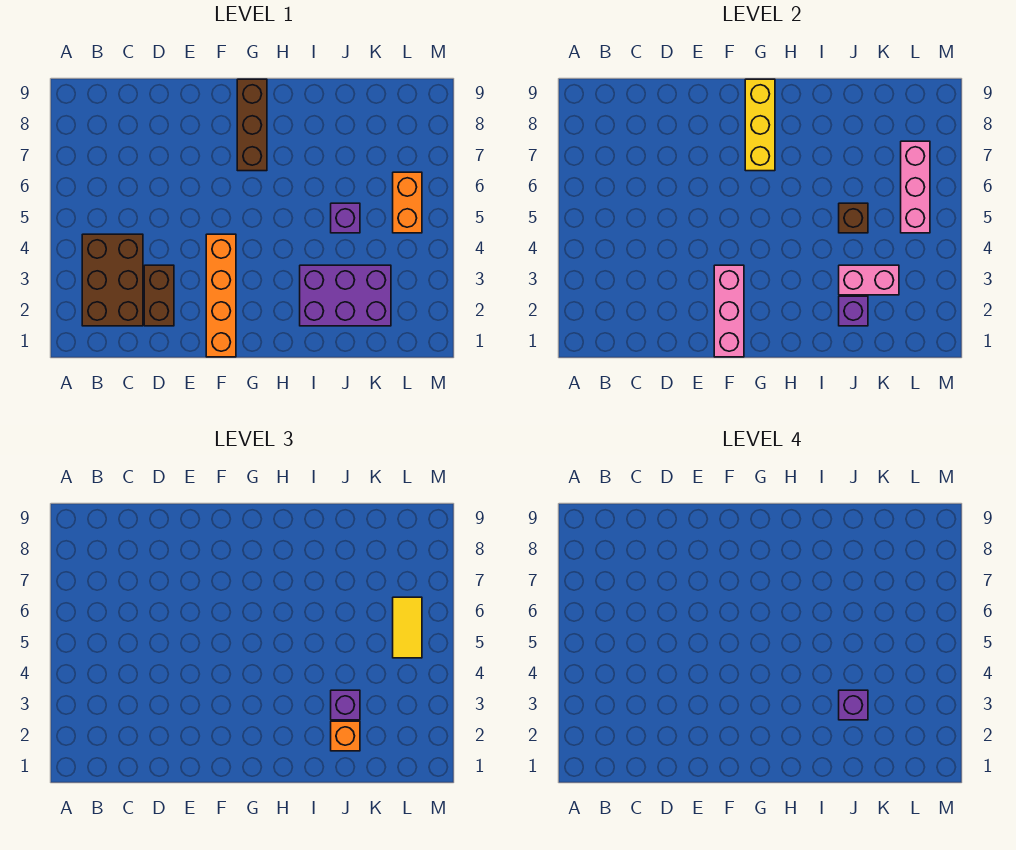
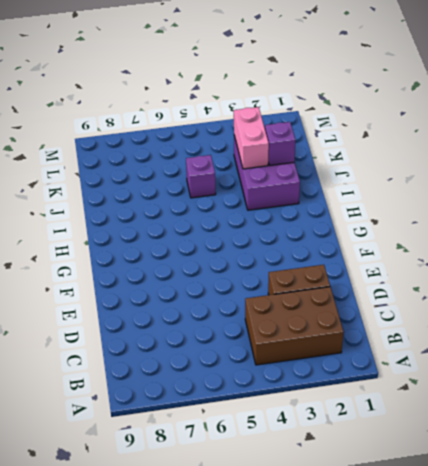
none -> orange 1x4 brick [206,234,236,357]
none -> brown 1x3 brick [237,79,267,171]
none -> orange 1x2 brick [393,172,422,233]

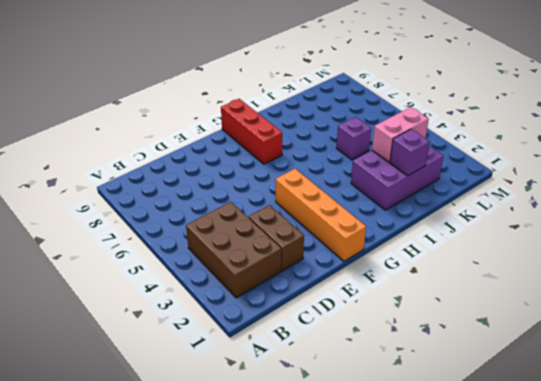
red 1x3 brick [221,99,282,164] -> brown 1x3 brick [237,79,267,171]
none -> orange 1x2 brick [393,172,422,233]
none -> pink 1x3 brick [714,265,744,357]
none -> yellow 1x3 brick [745,79,775,171]

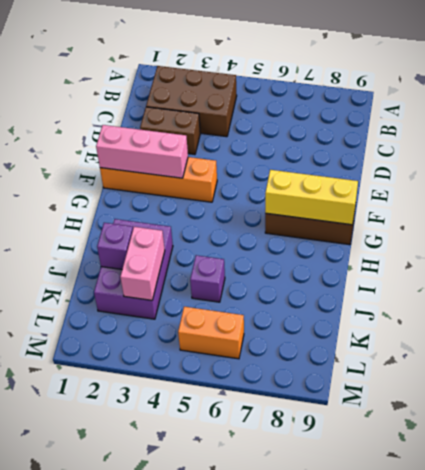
none -> brown 1x1 brick [839,203,868,233]
none -> pink 1x3 brick [901,141,930,233]
none -> orange 1x1 brick [331,721,360,751]

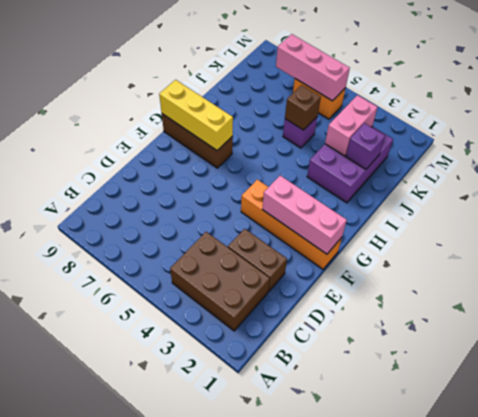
none -> orange 1x1 brick [331,721,360,751]
none -> purple 1x1 brick [331,690,360,720]
none -> yellow 1x2 tile [393,597,422,658]

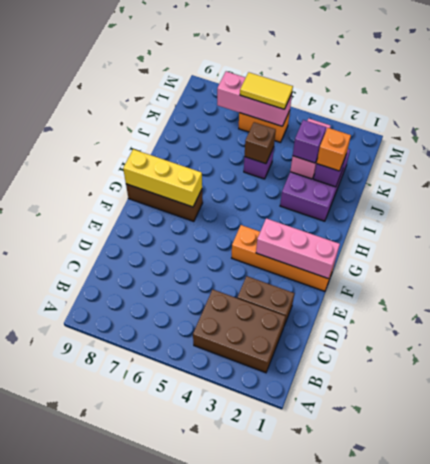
none -> purple 1x1 brick [839,690,868,720]

